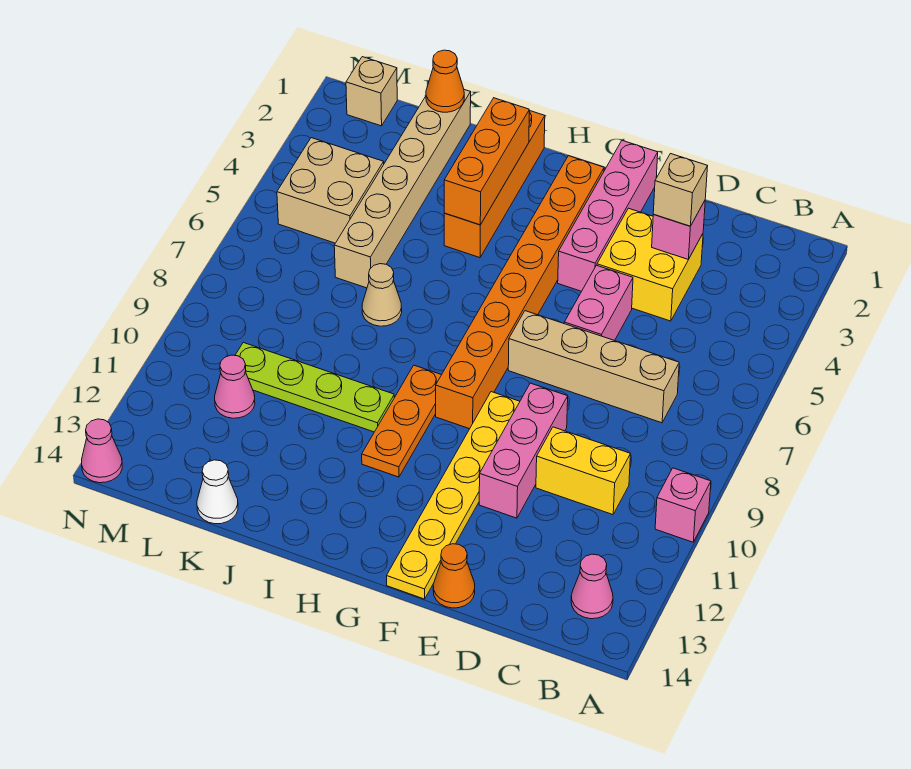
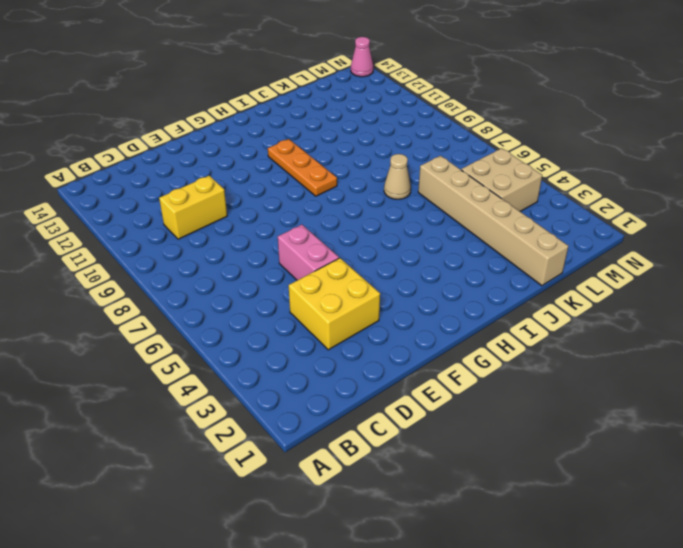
none -> pink 1x1 brick [655,468,711,542]
none -> pink 1x1 cone [571,554,613,619]
none -> tan 1x4 brick [508,311,679,423]

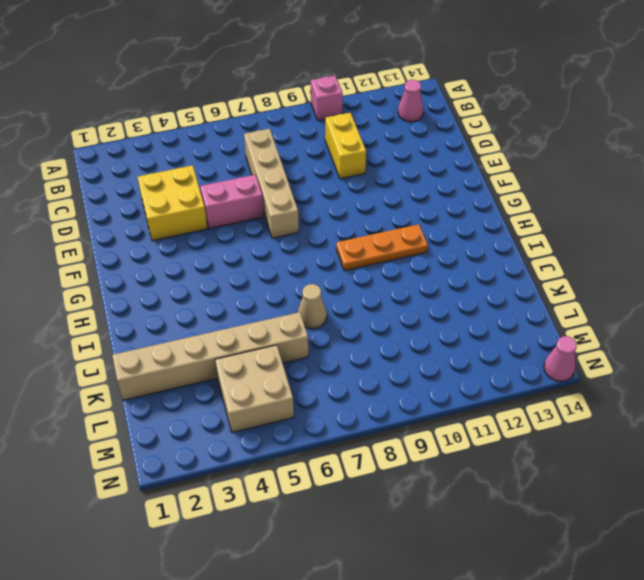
none -> pink 1x3 brick [479,383,568,518]
none -> orange 1x1 cone [433,544,475,608]
none -> pink 1x4 brick [558,141,658,291]

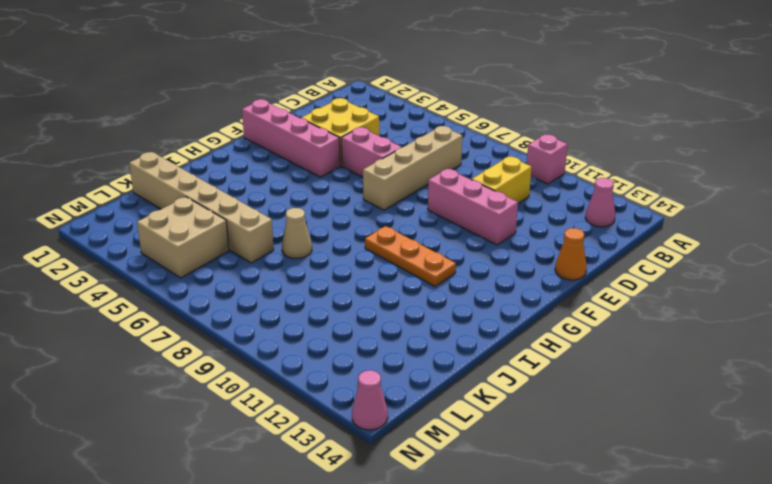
none -> yellow 1x6 plate [387,392,520,599]
none -> orange 1x8 brick [436,156,604,429]
none -> orange 1x4 brick [444,111,545,258]

